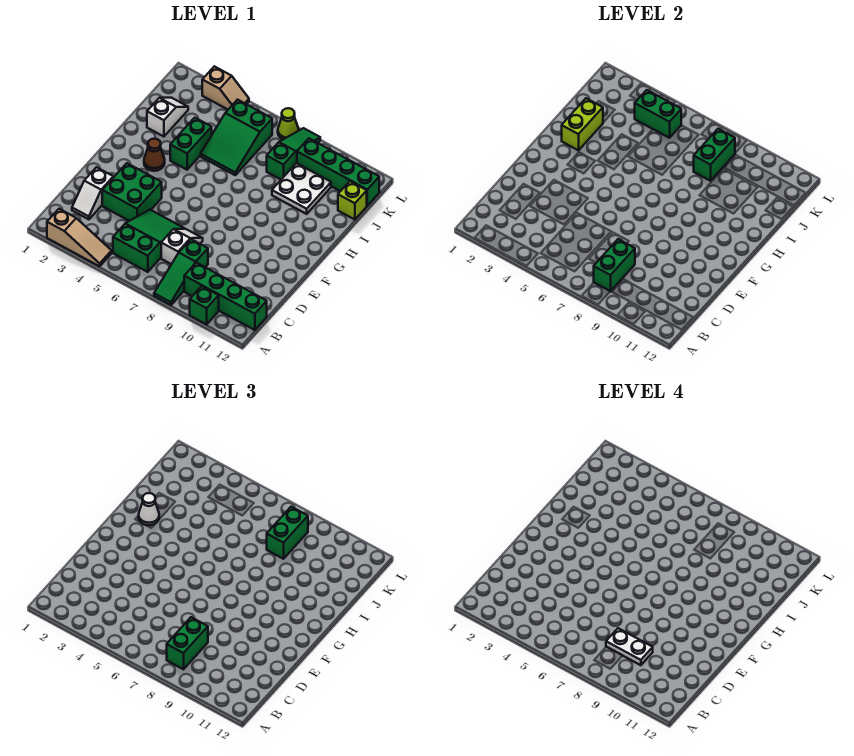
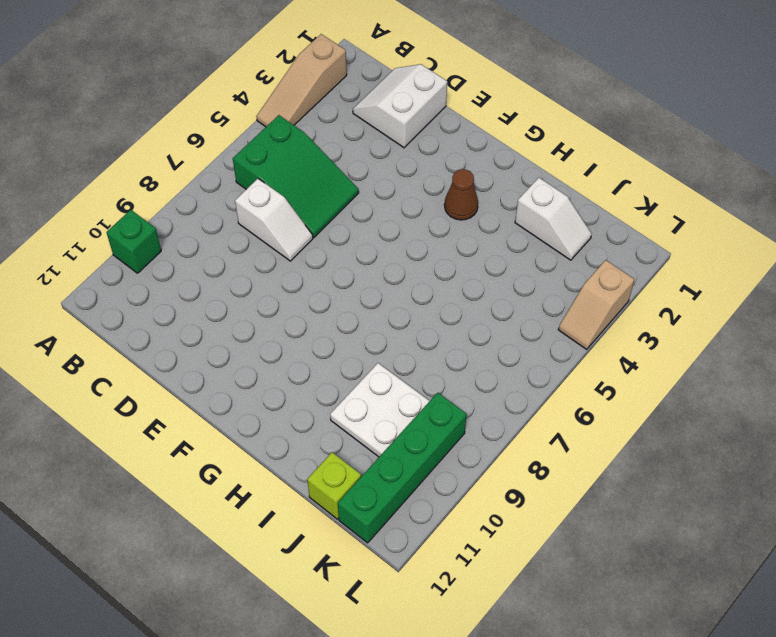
white 2x2 slope [353,64,447,148] -> white 1x2 slope [72,167,113,219]
none -> green 1x3 slope [154,239,208,305]
none -> green 1x4 brick [184,263,267,330]
none -> green 2x2 brick [102,163,162,221]

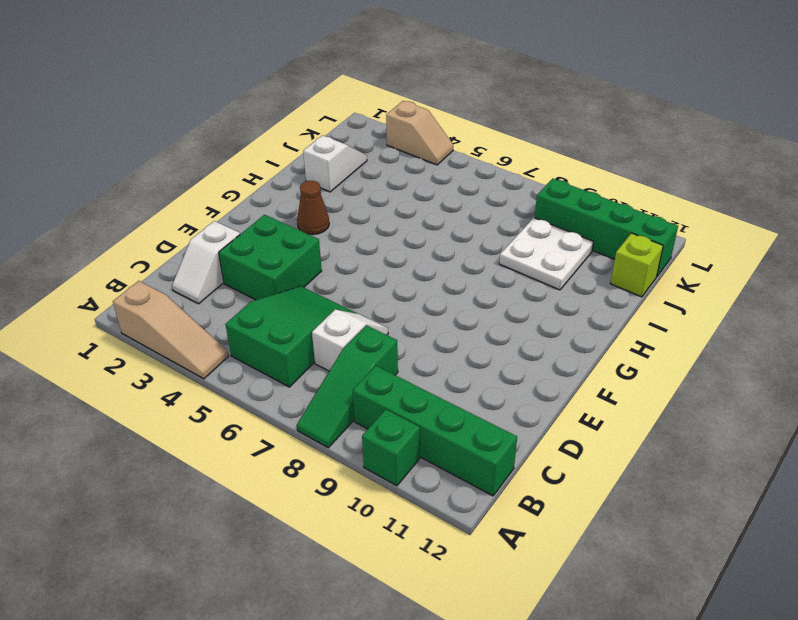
none -> green 1x2 brick [170,118,212,170]
none -> green 2x3 slope [201,100,272,175]
none -> green 1x3 slope [267,128,320,179]

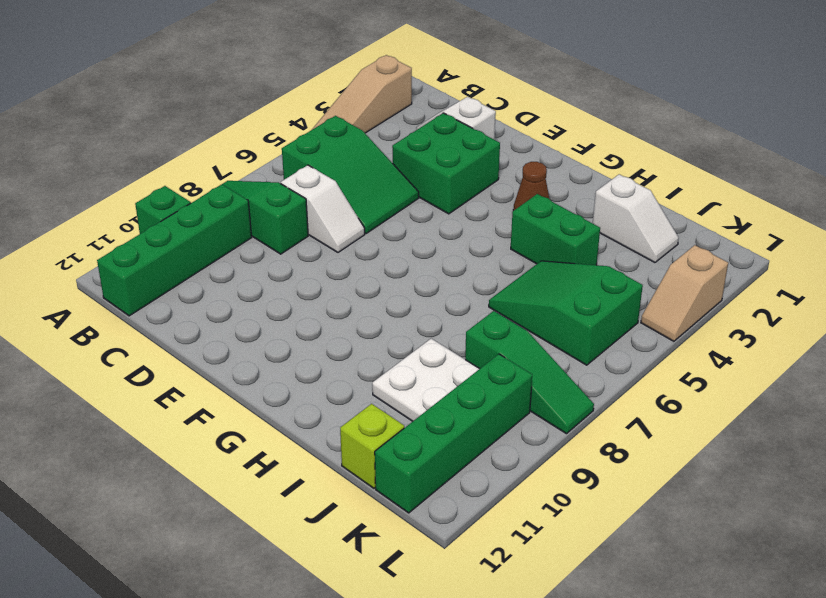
none -> lime 1x1 cone [278,108,299,139]
none -> green 1x2 brick [594,239,635,291]
none -> lime 1x2 brick [562,98,603,150]

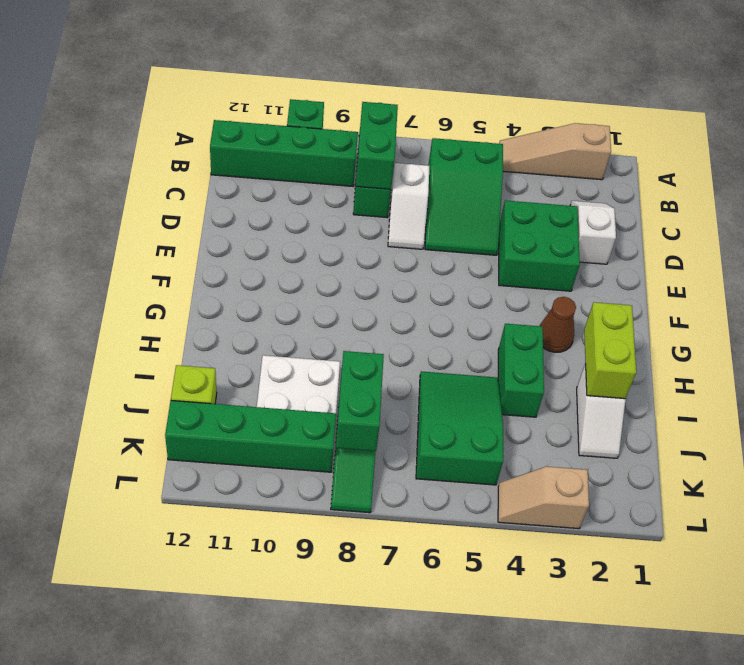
none -> lime 1x1 cone [278,108,299,139]
none -> green 1x2 brick [635,90,681,138]
none -> green 1x2 brick [167,617,208,669]

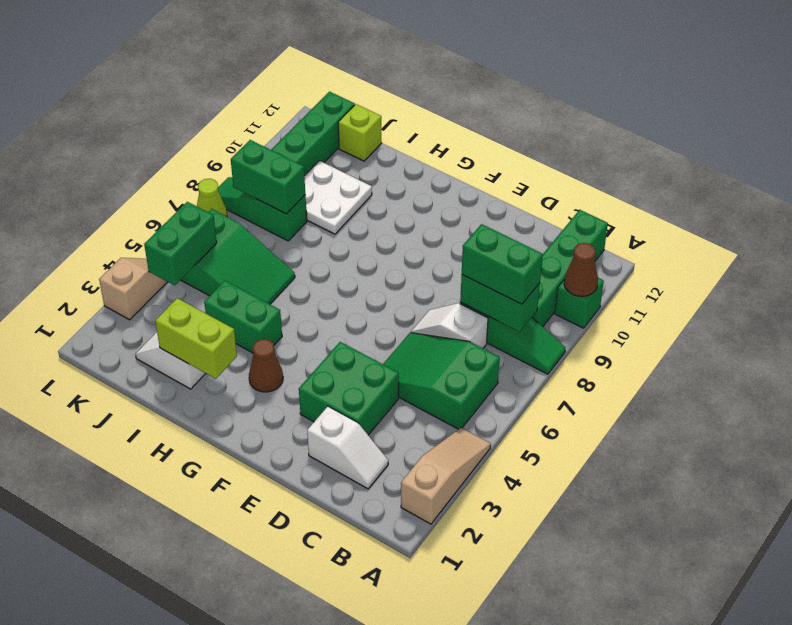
brown 1x1 cone [564,243,598,296] -> none
none -> white 1x1 cone [139,493,159,525]
none -> green 1x2 brick [267,507,308,559]
none -> white 1x2 plate [606,628,653,665]

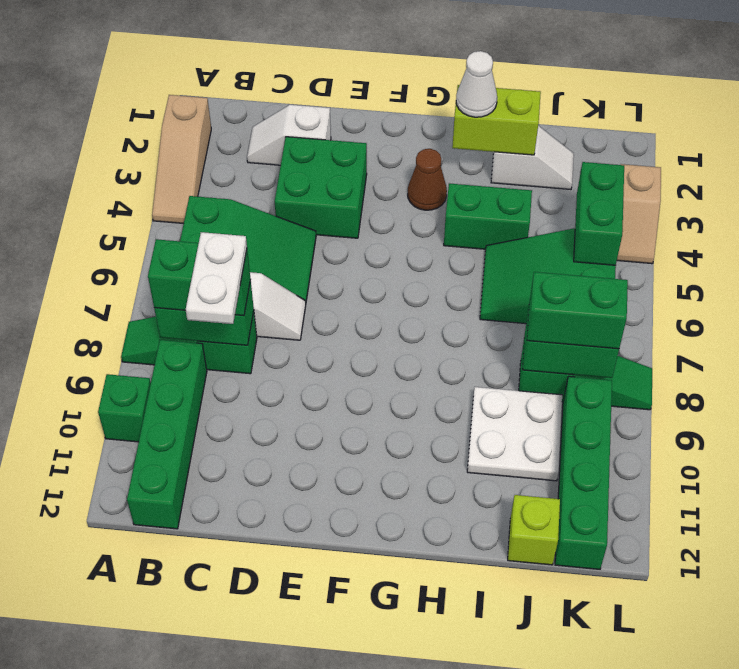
none -> lime 1x1 cone [278,108,299,139]

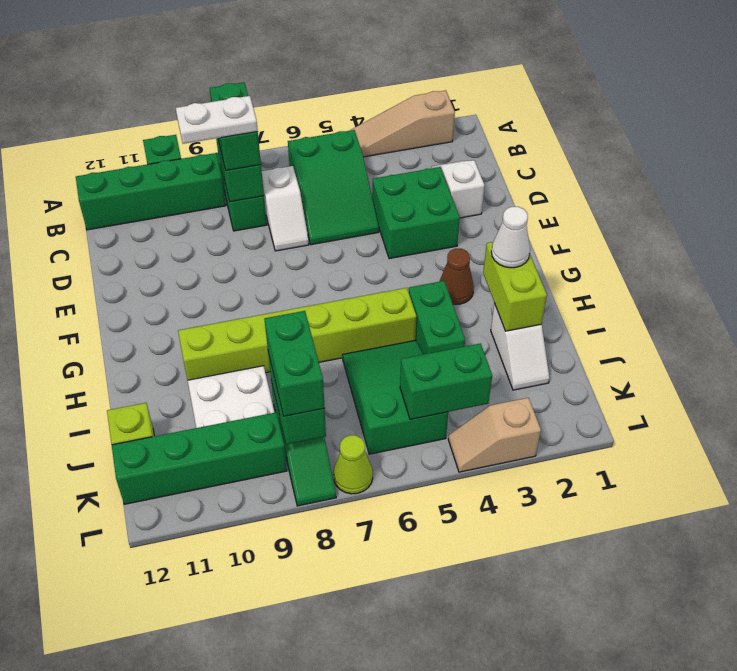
lime 1x6 brick [178,288,416,380] -> none

